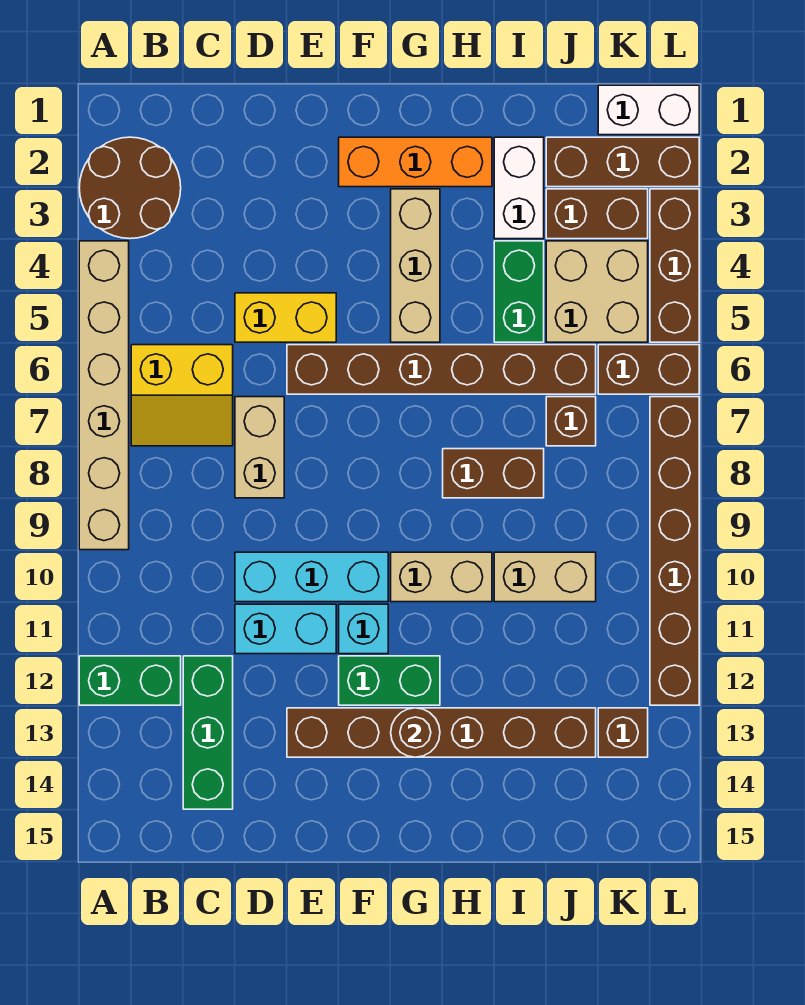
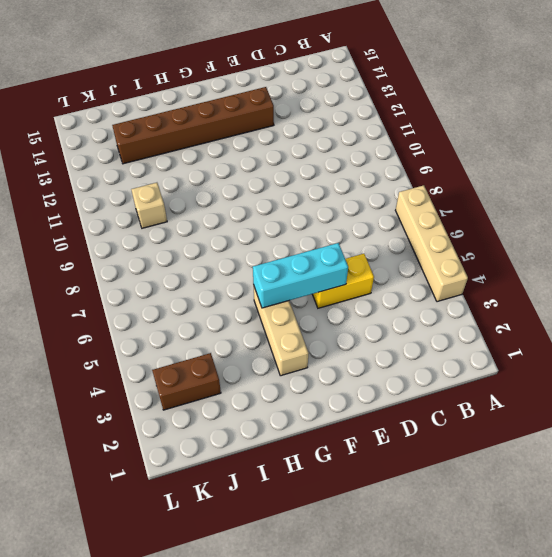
tan 1x4 brick [395,185,468,302] -> tan 1x6 brick [79,241,129,550]
cyan 1x3 brick [253,243,348,308] -> cyan 1x3 brick moved to [235,552,388,602]
tan 1x1 brick [131,183,167,228] -> tan 1x2 brick [494,552,596,602]
none -> brown 2x2 round brick [79,137,181,239]
none -> green 1x2 brick [79,656,181,705]
none -> yellow 2x2 slope [131,345,233,446]
none -> green 1x3 brick [183,656,233,809]

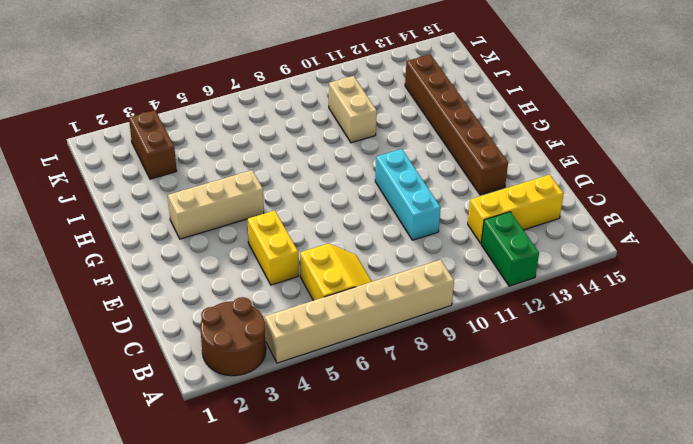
yellow 1x3 brick [468,175,564,243] -> green 1x3 brick [183,656,233,809]
none -> tan 1x2 brick [235,397,284,498]
none -> cyan 1x2 brick [235,604,336,654]
none -> brown 1x6 brick [287,345,596,394]
none -> orange 1x3 brick [339,137,492,187]

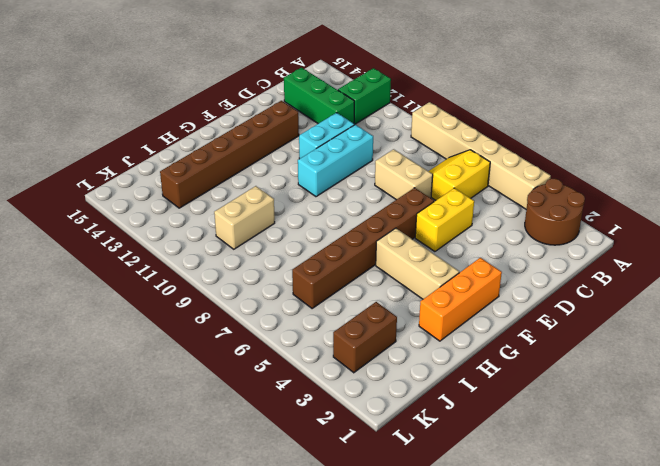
none -> cyan 1x1 brick [339,604,388,654]
none -> green 1x2 brick [339,656,440,705]
none -> tan 1x2 brick [391,552,492,602]
none -> brown 1x2 brick [443,449,544,498]

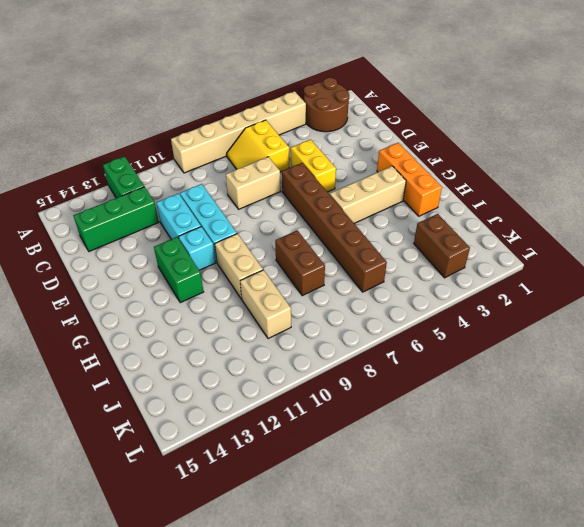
none -> brown 1x6 brick [287,708,596,757]
none -> white 1x2 brick [494,137,544,239]
none -> green 1x2 brick [494,241,544,342]
none -> brown 1x3 brick [546,137,699,187]

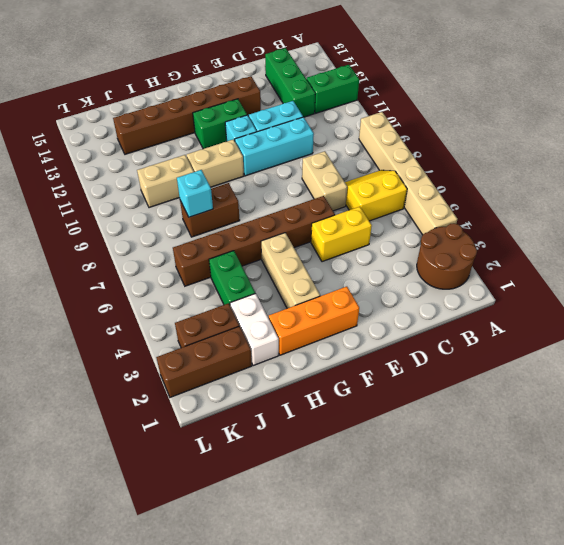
cyan 1x1 brick [177,170,213,217] -> none
none -> tan 2x2 brick [546,241,648,342]
none -> brown 1x1 brick [546,397,596,446]
none -> white 1x2 brick [598,85,699,135]
none -> brown 1x2 brick [598,345,699,394]

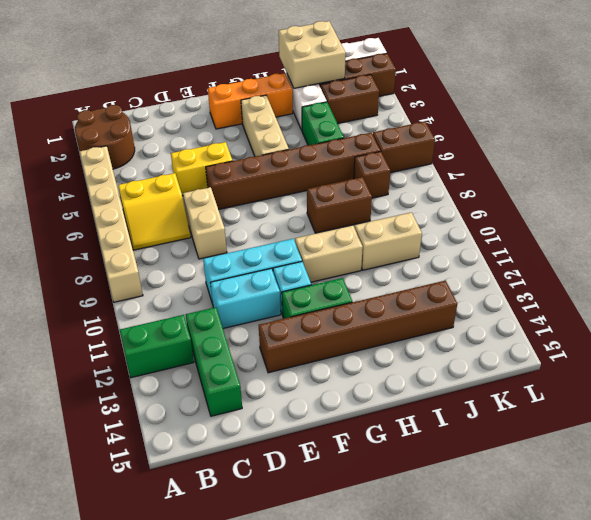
tan 2x2 brick [279,21,346,88] -> tan 2x2 brick moved to [546,241,648,342]
none -> brown 1x1 brick [598,708,648,757]
none -> brown 1x3 brick [650,189,699,342]
none -> brown 1x6 brick [650,397,699,705]
none -> brown 1x1 round brick [391,708,440,757]

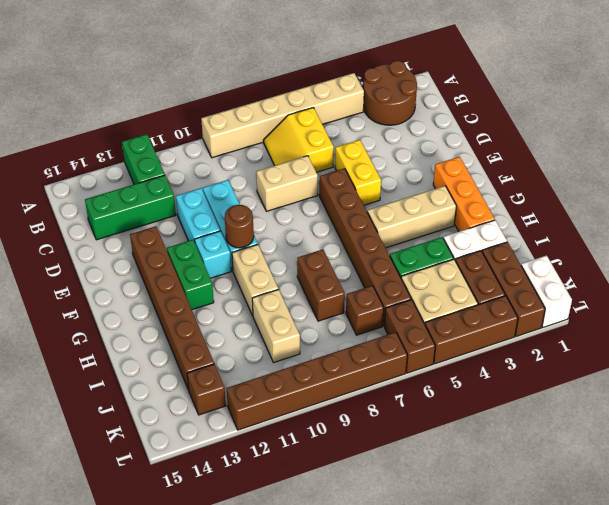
brown 1x1 round brick [225,205,254,248] -> brown 1x1 round brick moved to [391,708,440,757]

